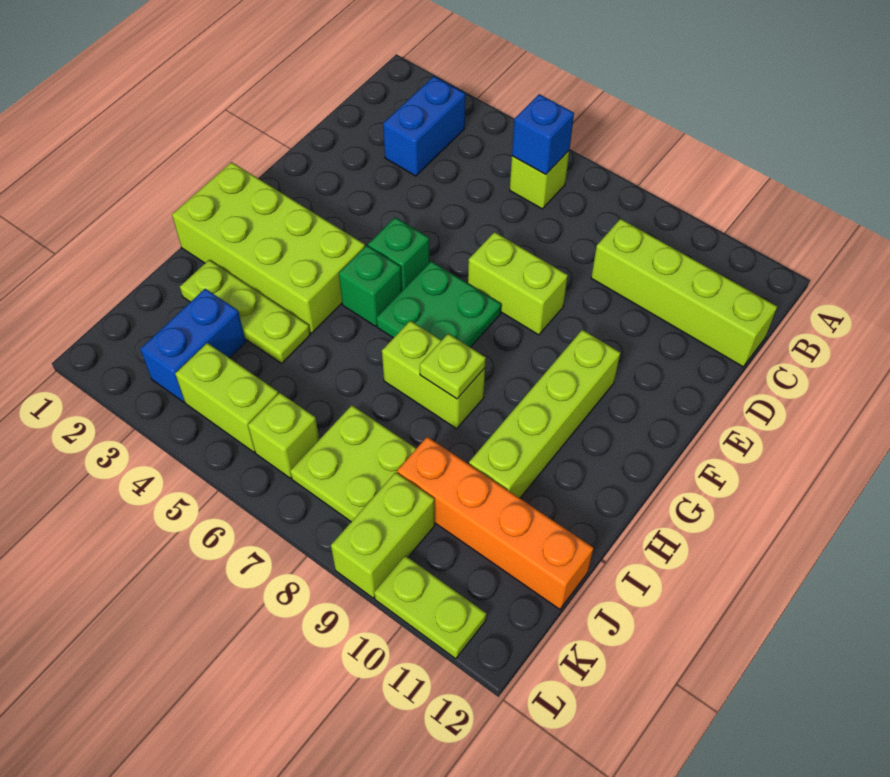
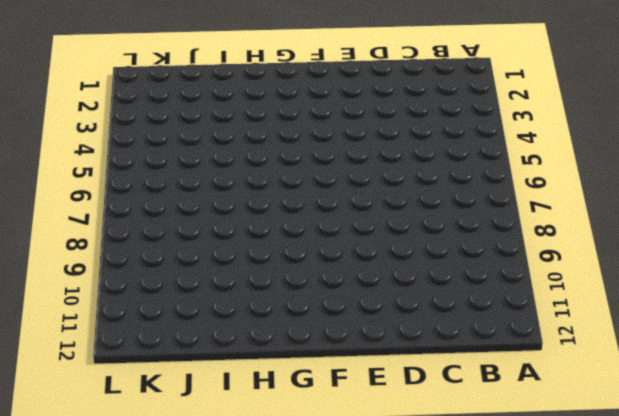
none -> blue 1x2 brick [383,76,465,176]
none -> lime 1x1 brick [510,151,569,209]
none -> lime 1x4 brick [591,219,777,367]

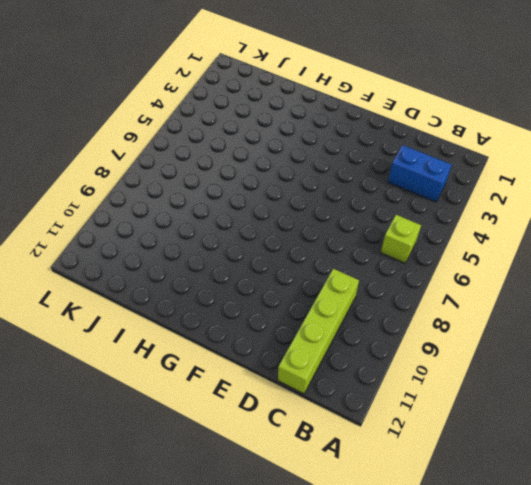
none -> lime 1x2 brick [468,232,568,335]
none -> green 1x1 brick [368,217,430,291]
none -> green 2x2 plate [377,261,501,347]

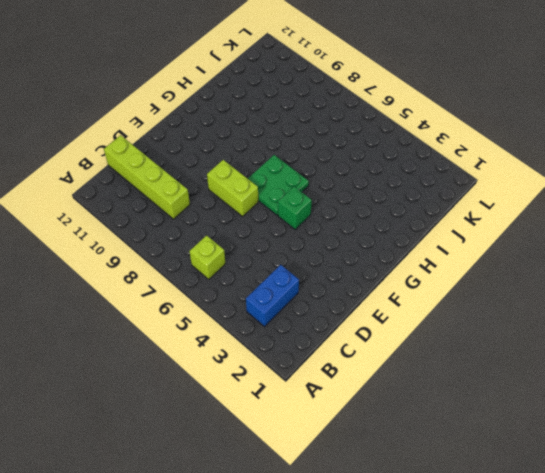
none -> lime 1x4 brick [469,330,620,498]
none -> lime 2x4 brick [172,162,365,333]
none -> green 1x1 brick [339,245,402,326]

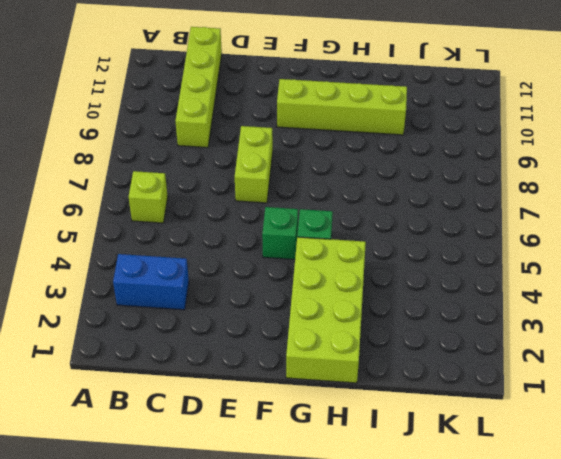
none -> green 2x2 plate [377,261,501,347]
none -> lime 1x2 brick [382,321,485,429]
none -> lime 1x3 plate [180,260,310,363]

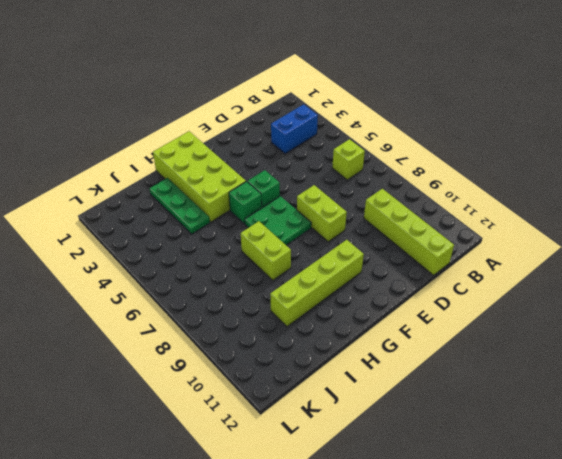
green 1x3 plate [150,178,210,234] -> lime 1x3 plate [180,260,310,363]
none -> blue 1x2 brick [140,289,246,402]
none -> lime 2x2 plate [290,405,416,522]
none -> orange 1x4 brick [397,437,594,609]

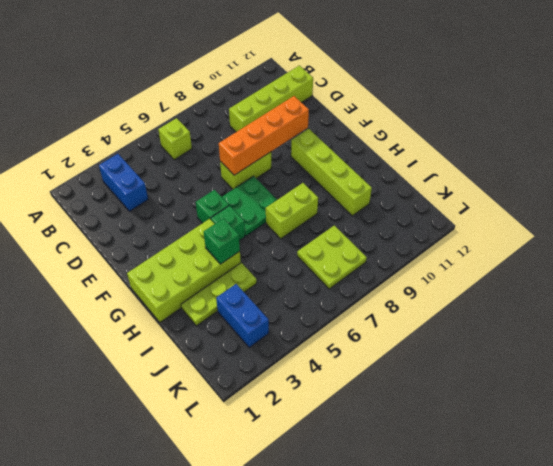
orange 1x4 brick [219,96,309,175] -> orange 1x4 brick moved to [397,437,594,609]
green 1x1 brick [204,218,240,264] -> none
none -> lime 1x2 brick [175,343,278,452]
none -> lime 1x1 brick [248,393,319,478]
none -> lime 1x2 brick [331,472,435,598]

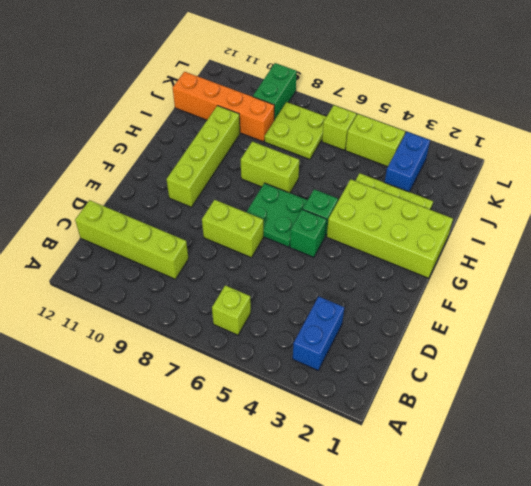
green 1x2 brick [253,63,297,120] -> lime 1x2 brick [331,472,435,598]
none -> lime 1x2 plate [374,556,486,659]
none -> blue 1x1 brick [512,94,574,175]
none -> lime 1x1 plate [420,334,486,399]

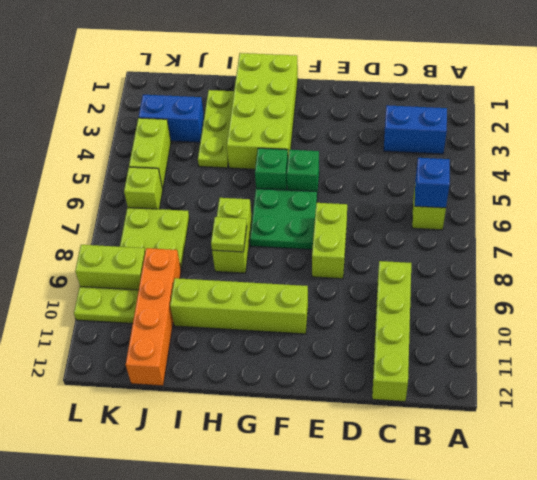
lime 1x2 plate [74,287,139,324] -> lime 1x2 plate turned to [374,556,486,659]

